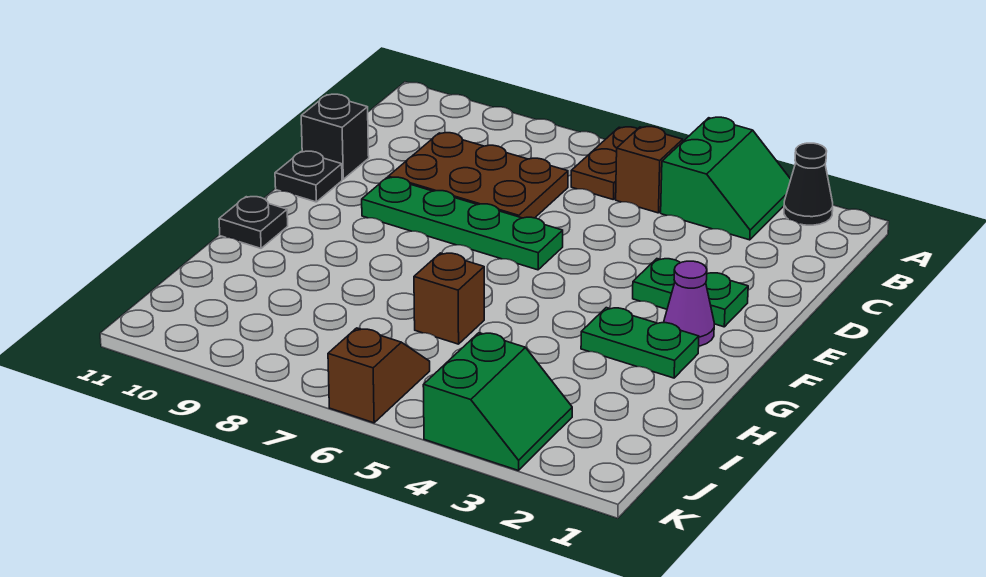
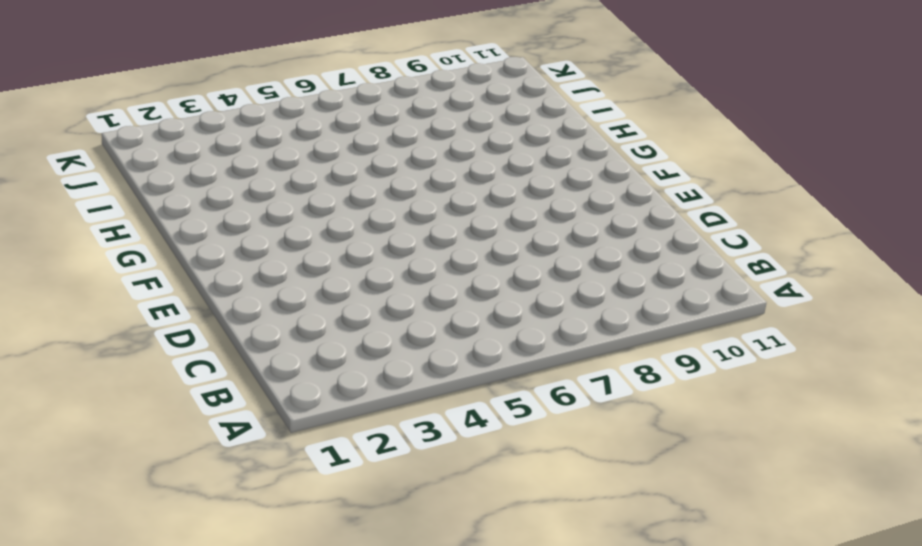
none -> black 1x1 cone [784,143,833,225]
none -> green 2x2 slope [661,117,791,240]
none -> brown 1x2 plate [571,127,637,200]

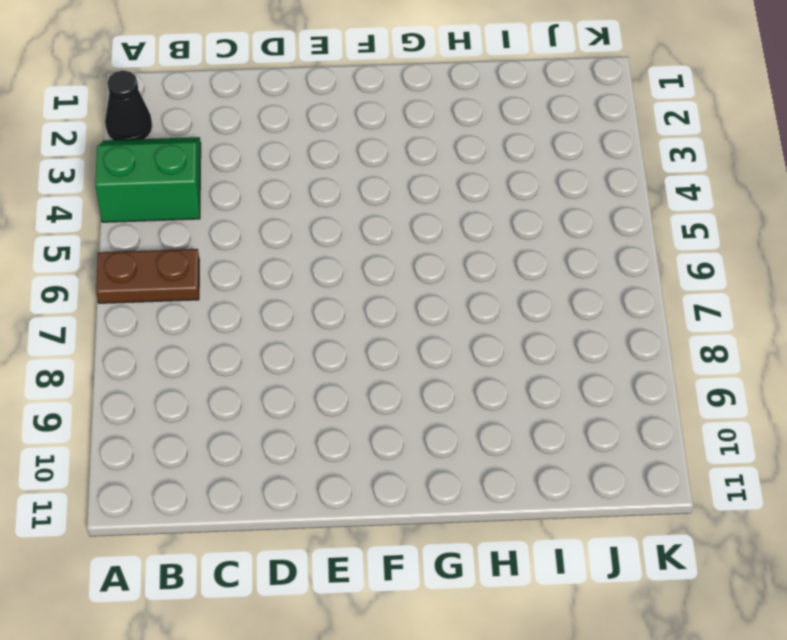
none -> brown 1x1 brick [616,127,683,213]
none -> brown 2x3 plate [388,133,568,218]
none -> black 1x1 brick [301,94,369,179]

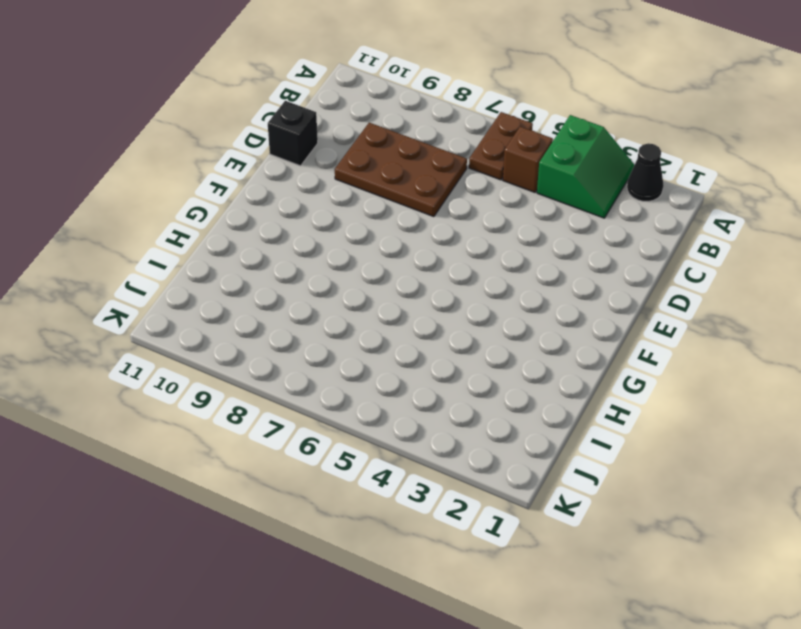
none -> green 1x2 plate [633,259,748,327]
none -> green 1x4 plate [362,177,563,270]
none -> black 1x1 plate [275,151,342,202]

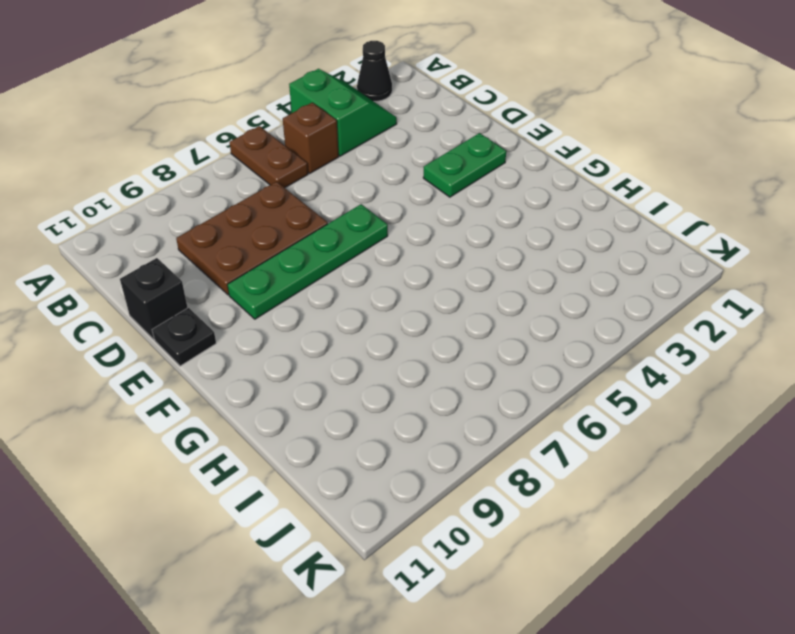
none -> purple 1x1 cone [664,261,714,346]
none -> green 1x2 plate [581,308,699,378]
none -> black 1x1 plate [219,197,288,248]

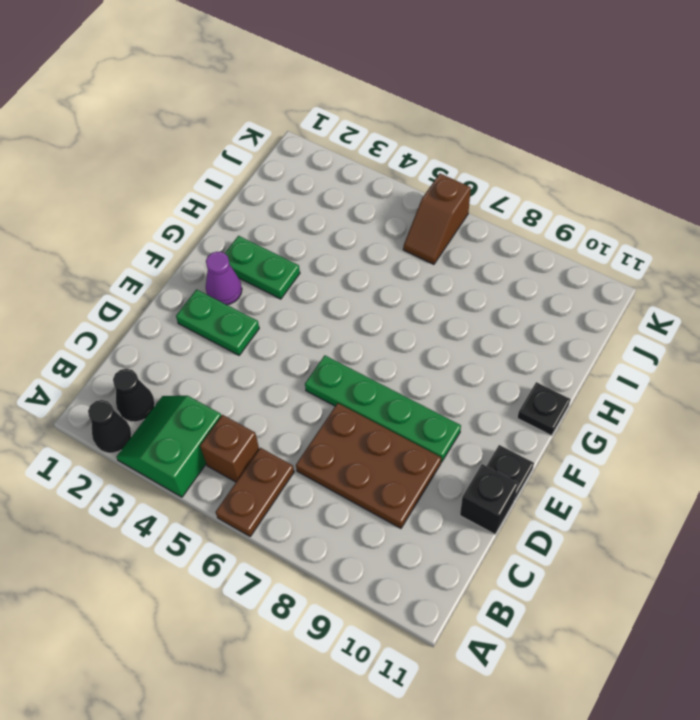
black 1x1 cone [113,368,155,422] -> none
none -> brown 1x1 brick [414,253,484,344]
none -> green 2x2 slope [423,333,572,471]

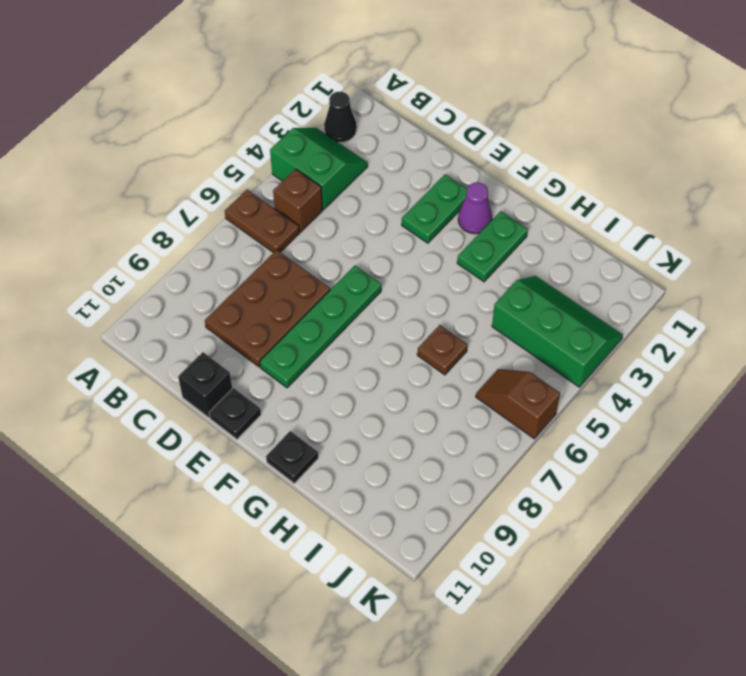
brown 1x1 plate [417,325,467,375] -> brown 1x1 brick [414,253,484,344]
green 2x3 slope [492,276,623,387] -> green 2x2 slope [423,333,572,471]

